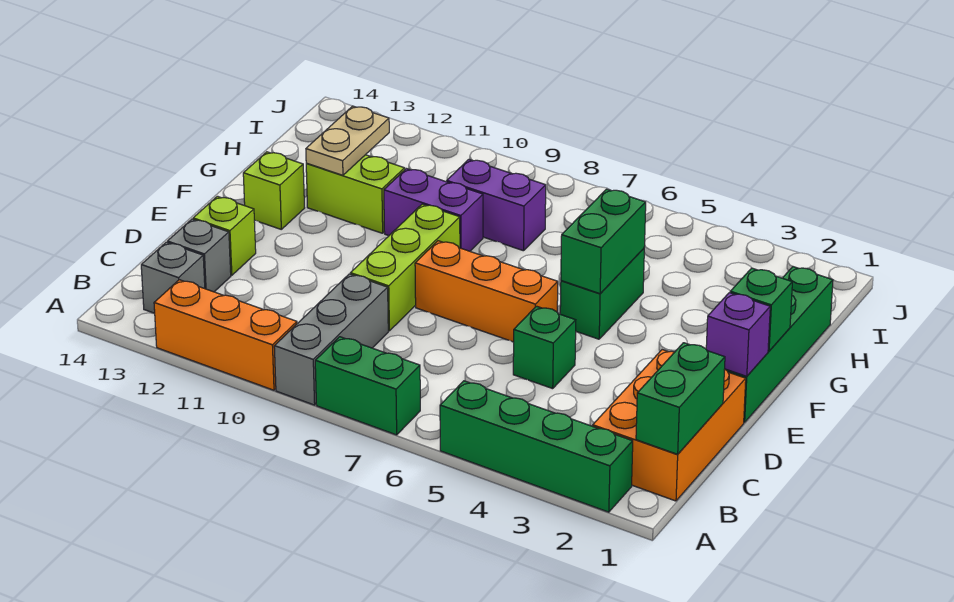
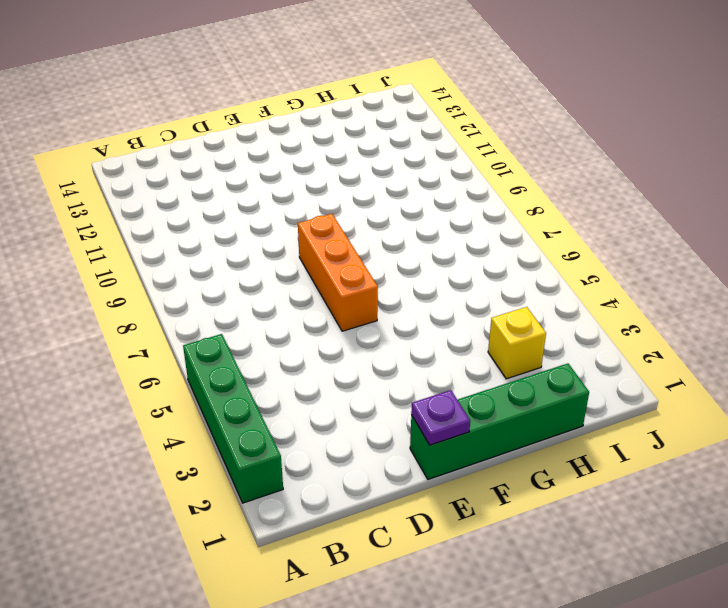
purple 1x1 plate [411,390,470,445] -> purple 1x1 brick [706,293,770,376]
yellow 1x1 brick [488,307,546,379] -> none
none -> green 1x2 brick [315,337,420,435]
none -> grey 1x3 brick [274,274,388,405]
none -> orange 1x3 brick [154,280,297,390]

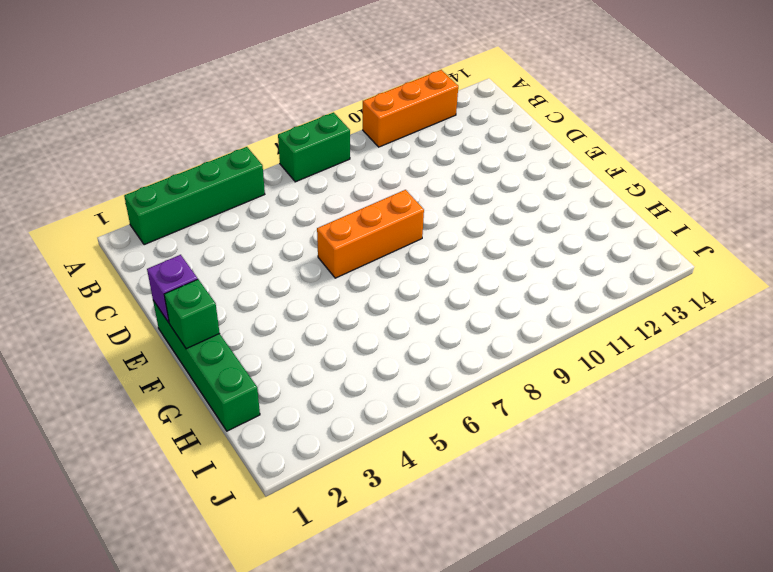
none -> grey 1x3 brick [274,274,388,405]
none -> orange 2x3 brick [593,350,746,501]
none -> grey 1x1 brick [141,242,205,313]

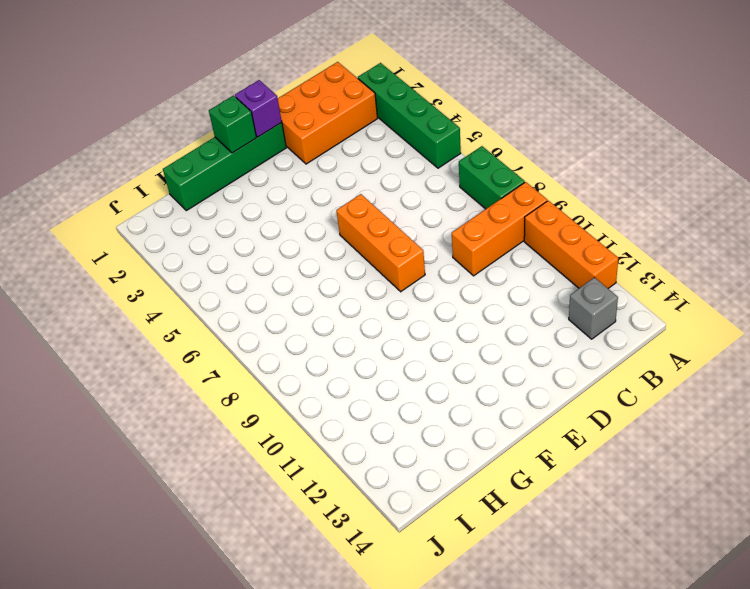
orange 1x3 brick [452,182,547,276] -> grey 1x3 brick [274,274,388,405]
none -> grey 1x1 brick [167,219,231,292]
none -> green 1x1 brick [513,306,576,389]
none -> lime 1x3 brick [351,204,460,331]

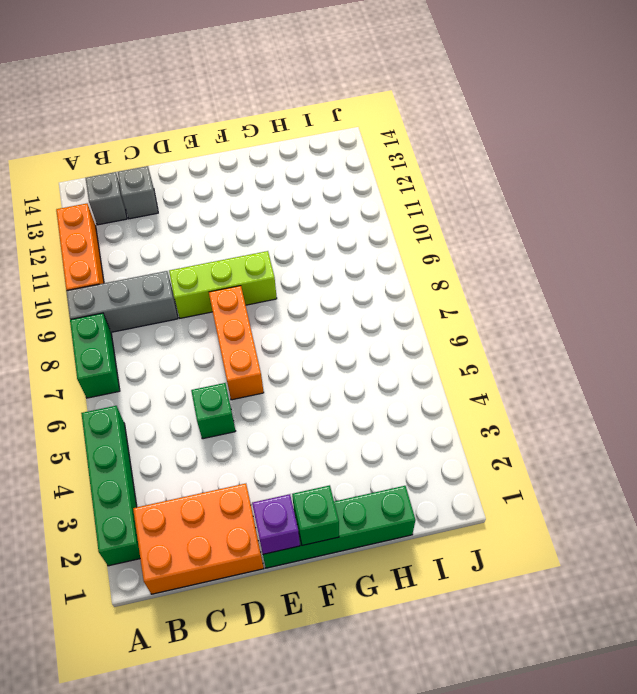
none -> lime 1x1 brick [193,196,256,275]
none -> green 1x2 brick [560,249,644,339]
none -> lime 1x1 brick [243,152,304,229]

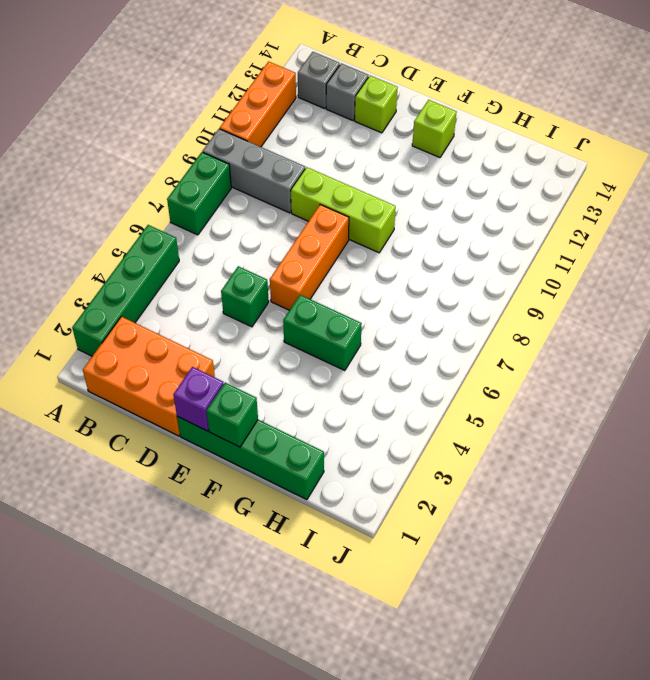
none -> purple 1x2 brick [384,169,483,251]
none -> lime 1x2 brick [306,155,405,233]
none -> purple 1x2 brick [447,159,546,251]

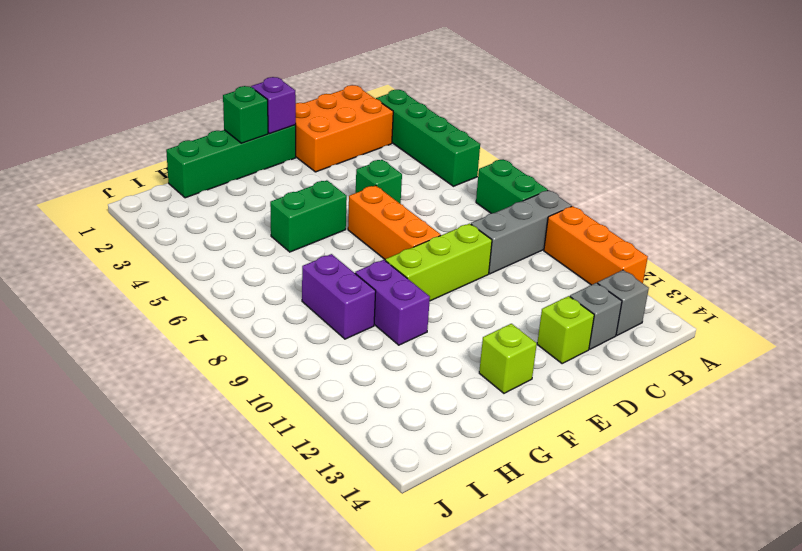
none -> lime 1x2 brick [306,155,405,233]
none -> green 1x2 brick [636,343,725,454]
none -> green 1x2 brick [561,189,646,294]

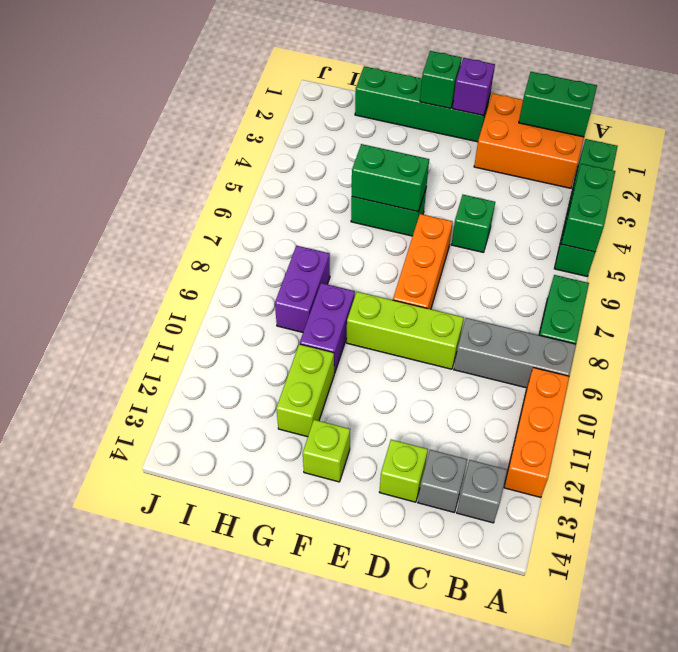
green 1x2 brick [561,164,615,252] -> none
none -> tan 1x2 plate [306,106,389,175]

